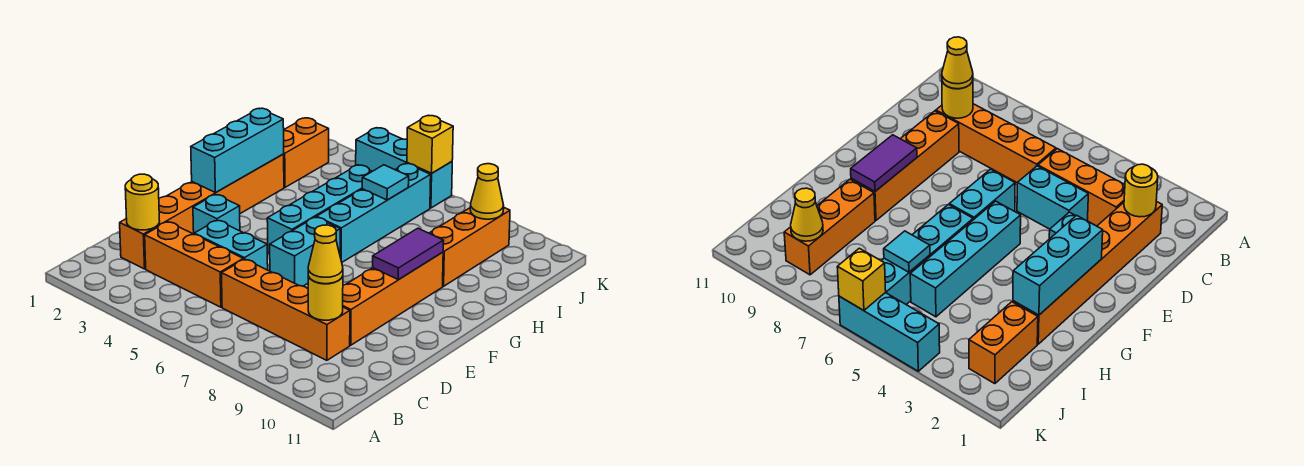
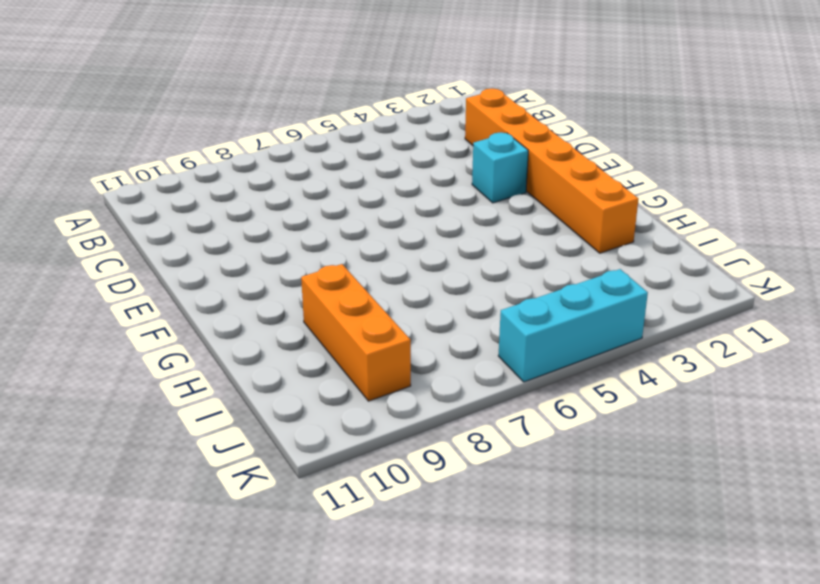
none -> orange 1x3 brick [145,222,243,307]
none -> orange 1x4 brick [222,259,350,360]
none -> cyan 1x2 brick [194,220,268,270]

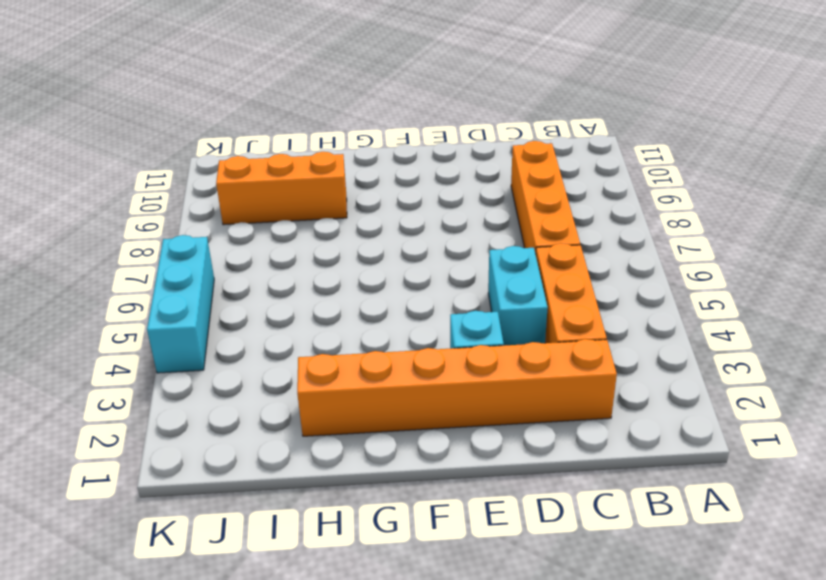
none -> orange 1x4 brick [343,252,443,345]
none -> cyan 1x2 brick [270,217,340,286]
none -> cyan 1x4 brick [267,165,372,253]

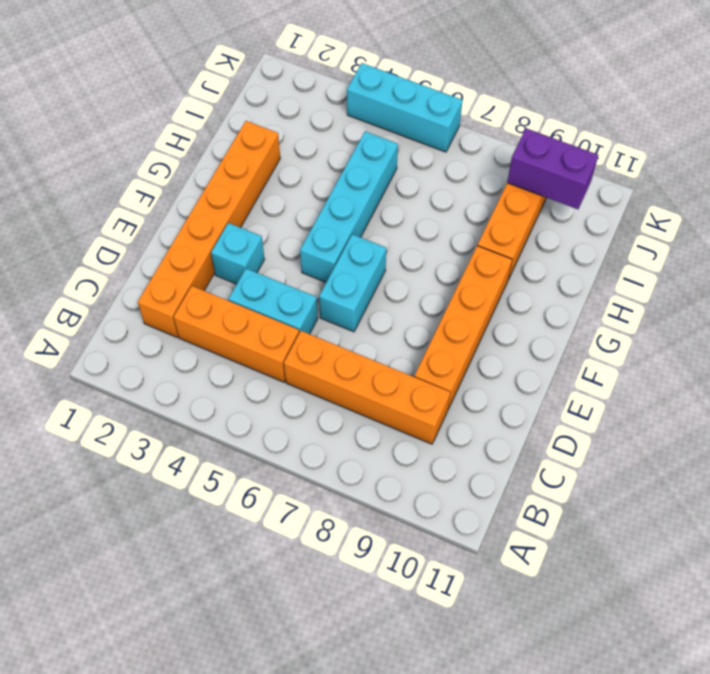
purple 1x2 brick [507,128,598,209] -> yellow 1x1 cone [470,164,504,219]
none -> cyan 1x4 brick [317,164,431,262]
none -> orange 1x2 brick [284,118,329,187]
none -> yellow 1x1 round brick [125,174,160,230]

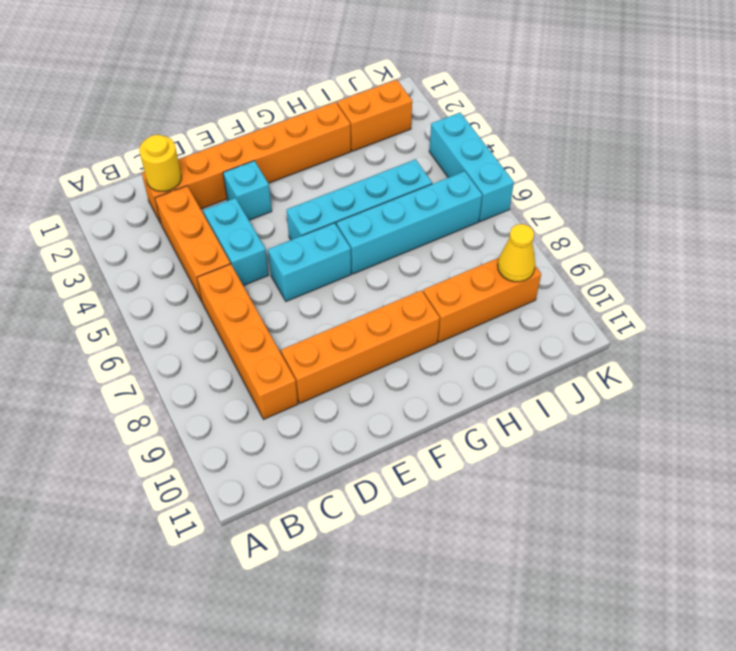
none -> yellow 1x1 round brick [308,276,343,320]
none -> cyan 1x3 brick [191,108,284,193]
none -> purple 1x2 tile [373,228,444,280]

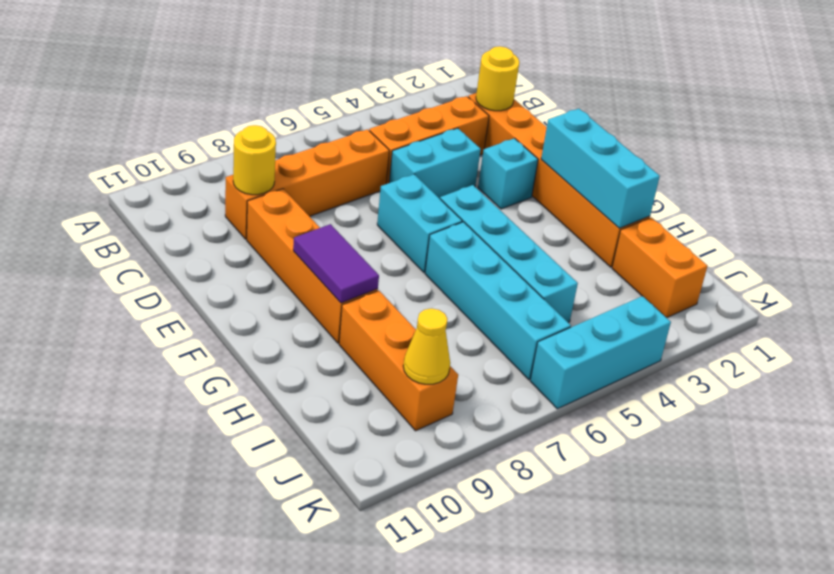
none -> cyan 1x1 tile [362,165,409,200]
none -> yellow 1x1 brick [407,115,453,173]
none -> yellow 1x1 cone [308,225,343,284]

